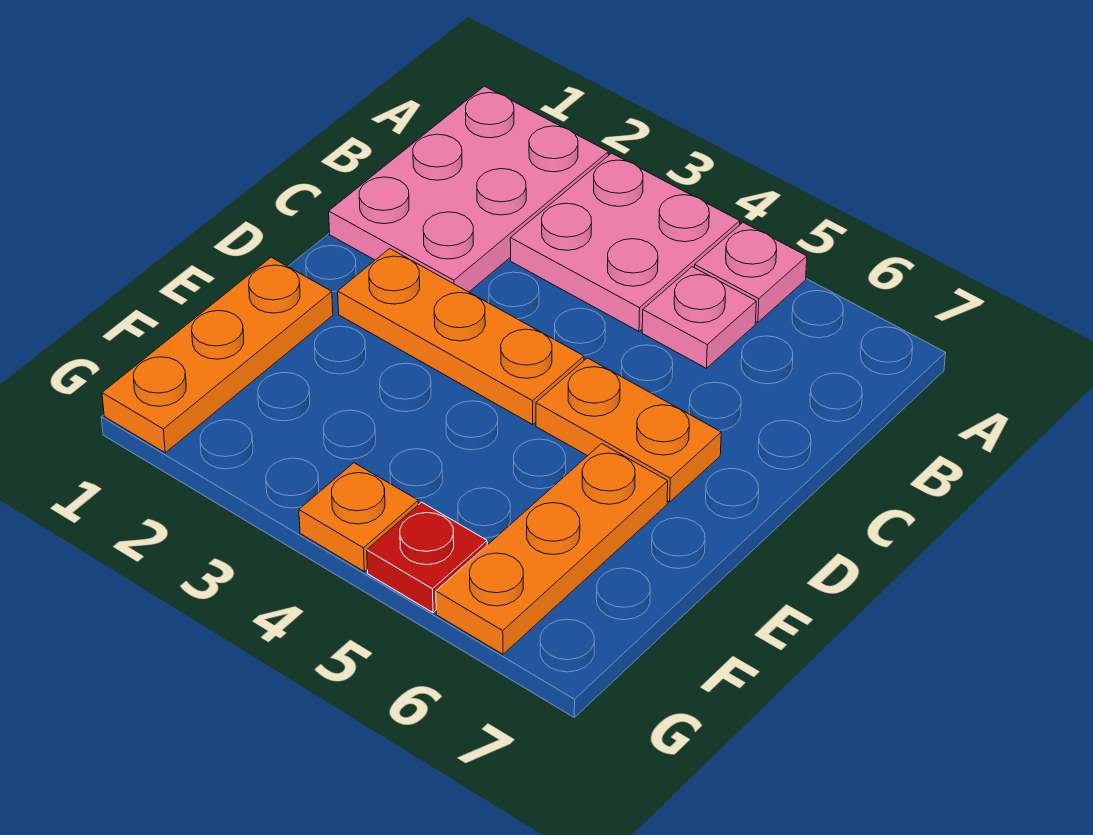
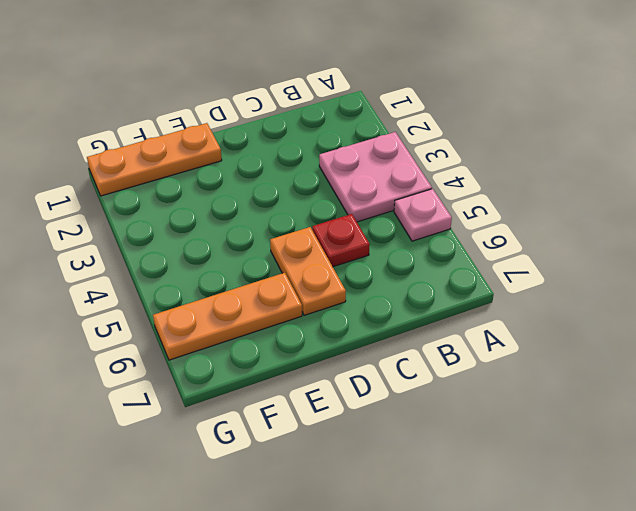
red 1x1 plate [312,214,370,267] -> red 1x1 plate moved to [367,502,487,613]
none -> pink 2x3 plate [329,86,608,292]
none -> pink 1x1 plate [642,267,756,368]

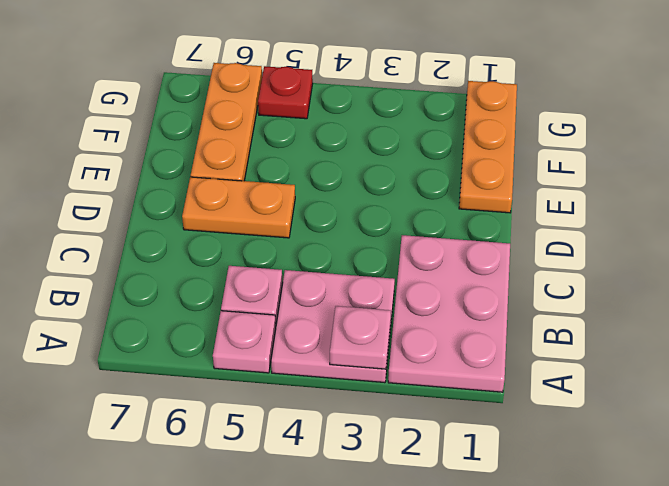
pink 1x1 plate [330,306,391,369] -> none
none -> orange 1x3 plate [338,249,584,424]
none -> orange 1x1 plate [299,463,418,572]

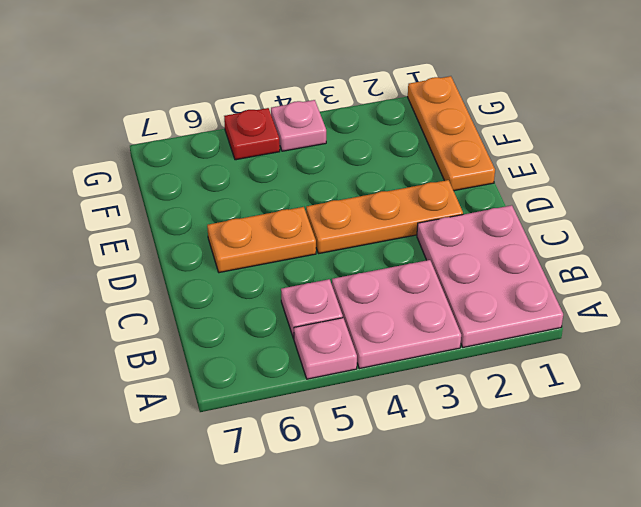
pink 1x1 plate [271,100,326,151] -> orange 1x1 plate [299,463,418,572]
none -> orange 1x3 plate [436,444,668,654]

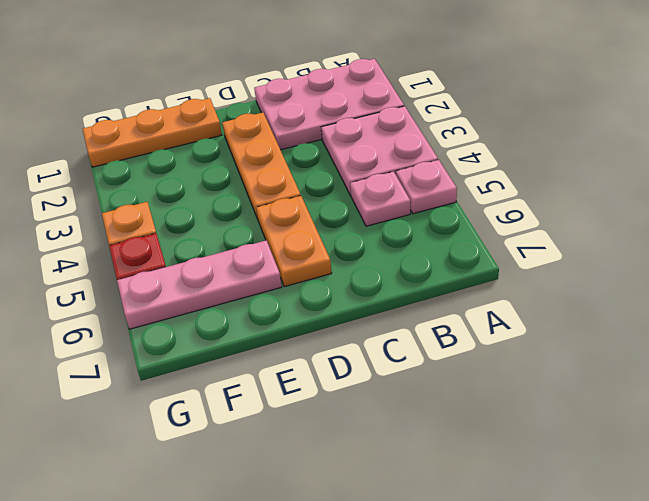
pink 1x3 plate [117,240,282,329] -> orange 1x3 plate [436,444,668,654]

